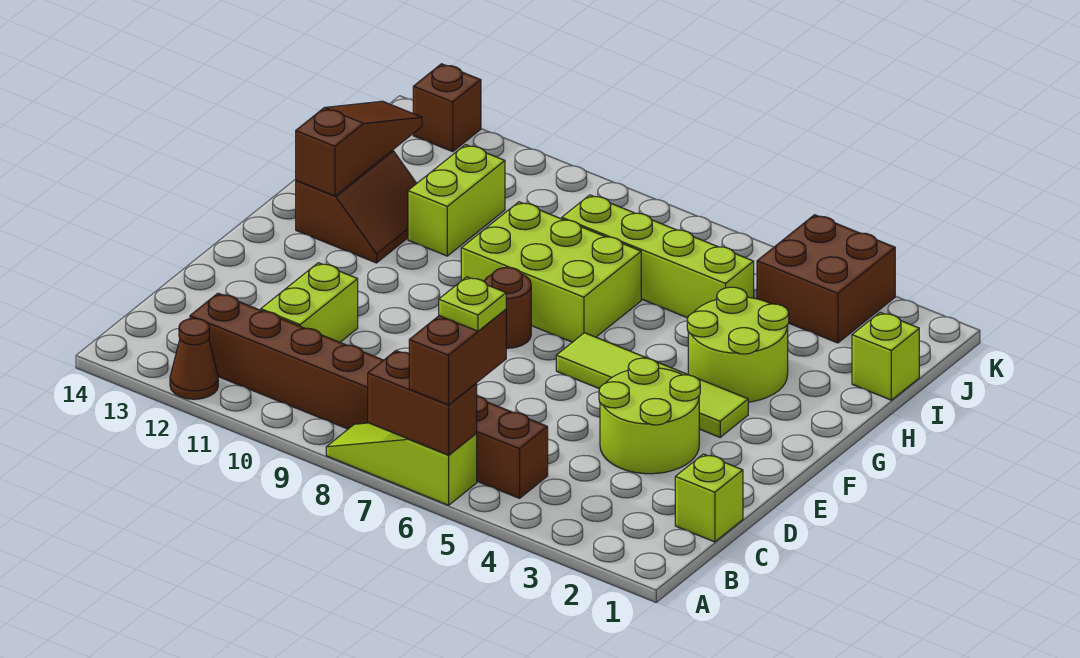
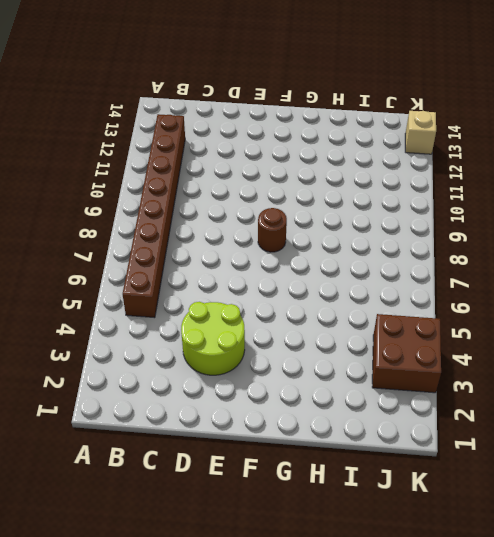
tan 1x1 brick [405,111,436,154] -> brown 1x1 brick [413,64,481,152]
none -> lime 1x3 slope [326,423,477,505]
none -> brown 1x1 cone [170,318,218,399]
none -> lime 1x1 brick [675,454,743,542]

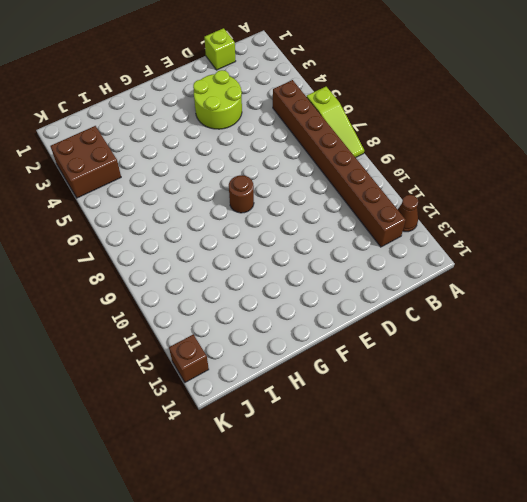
none -> lime 1x2 brick [261,263,358,342]
none -> lime 1x4 tile [556,333,748,437]
none -> lime 2x2 round brick [687,287,789,402]

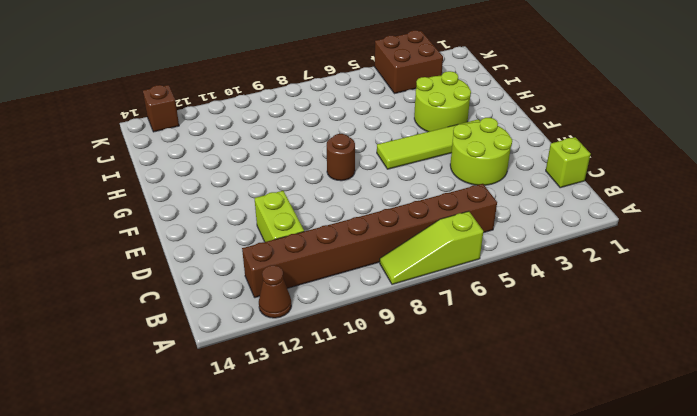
none -> lime 2x3 brick [461,202,641,342]
none -> brown 2x2 slope [296,151,417,263]
none -> lime 1x2 brick [408,145,505,256]

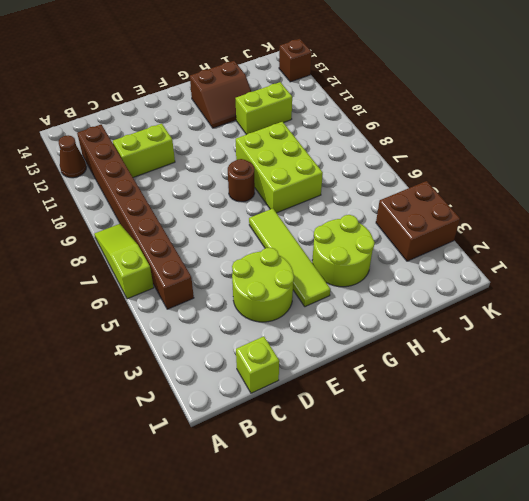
none -> lime 1x1 brick [852,312,919,400]
none -> lime 1x4 brick [562,195,754,318]
none -> brown 1x2 brick [368,351,477,455]

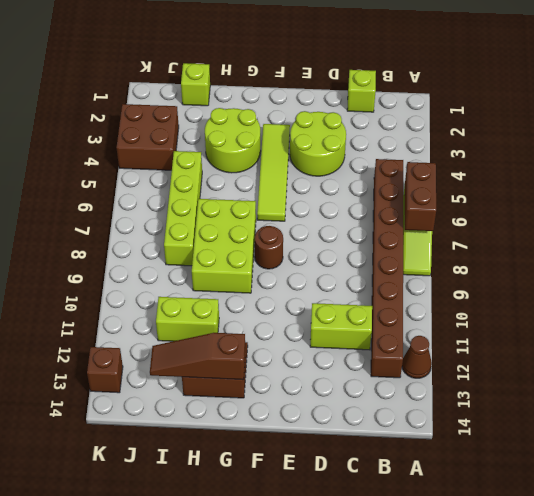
none -> brown 1x2 brick [409,309,506,405]
none -> lime 1x1 plate [439,277,506,331]

